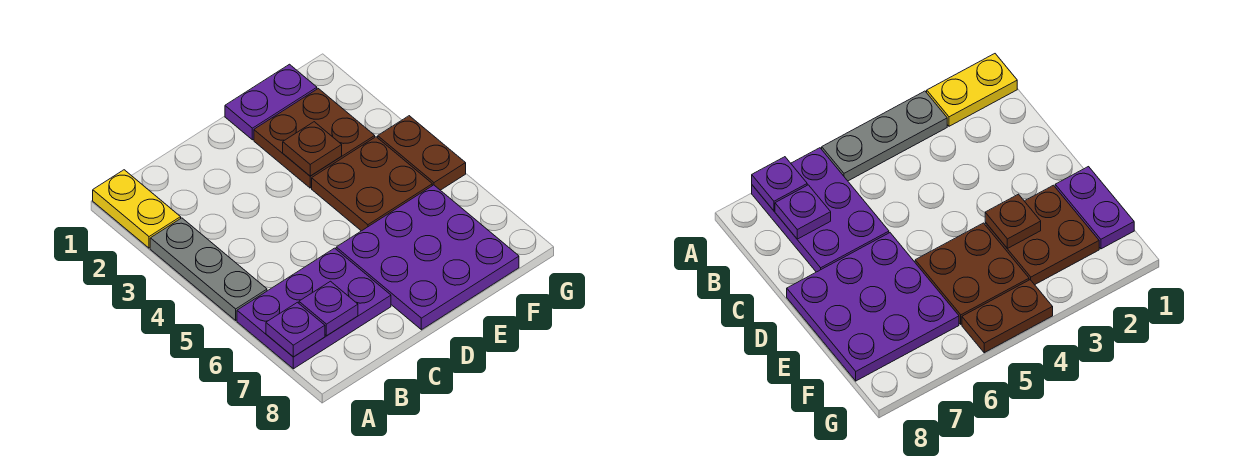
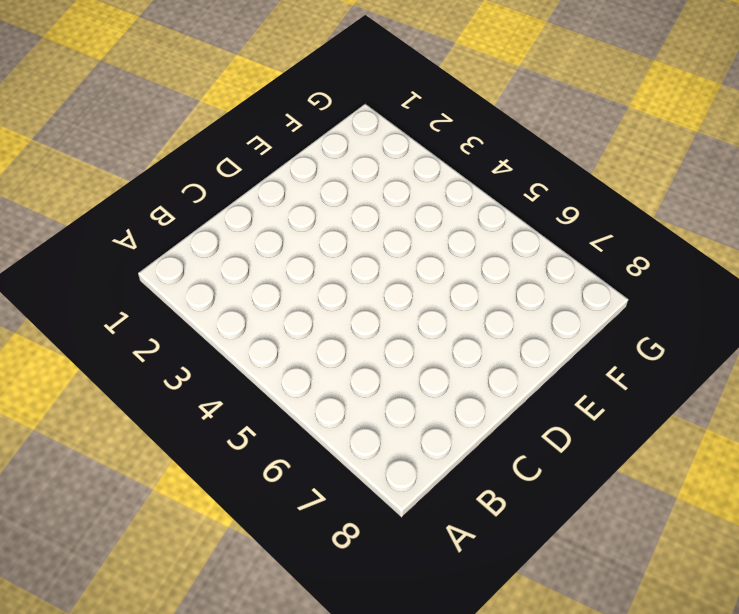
none -> yellow 1x2 plate [93,170,181,248]
none -> grey 1x3 plate [150,218,267,320]

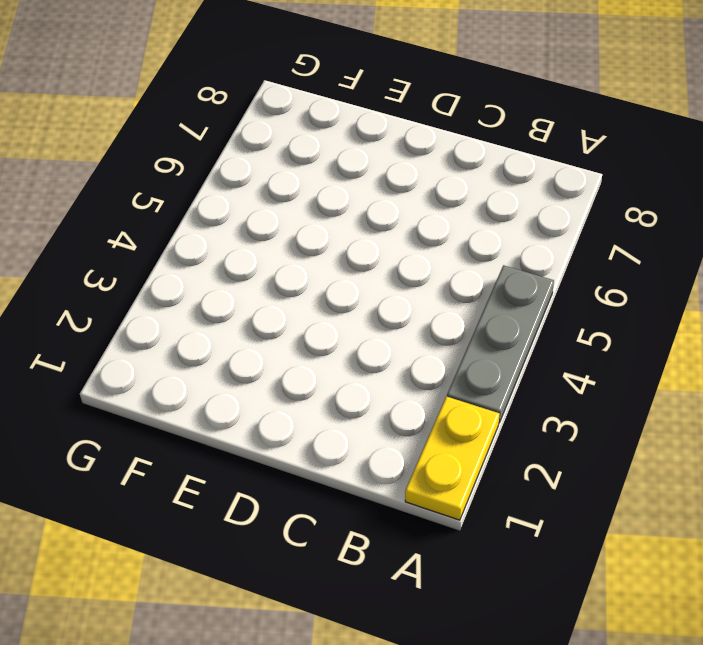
none -> purple 2x3 plate [237,248,391,369]
none -> purple 3x3 plate [336,185,519,330]

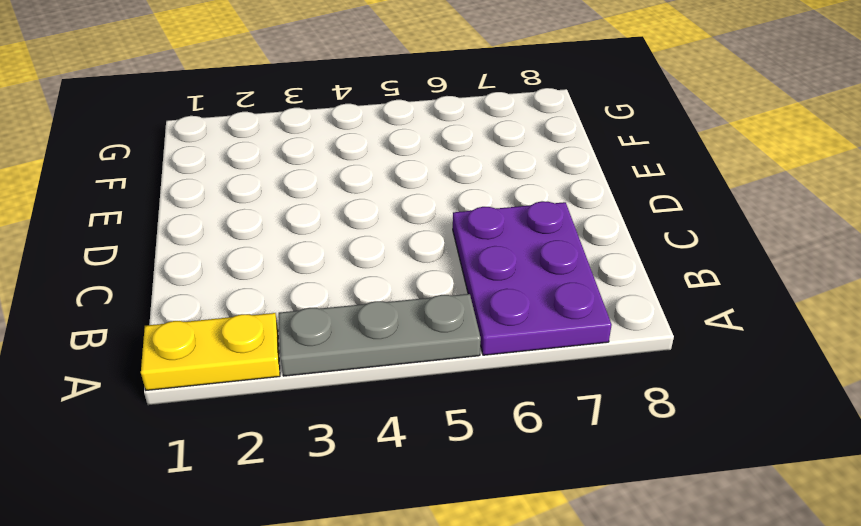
none -> purple 3x3 plate [336,185,519,330]
none -> purple 1x2 plate [225,64,317,140]

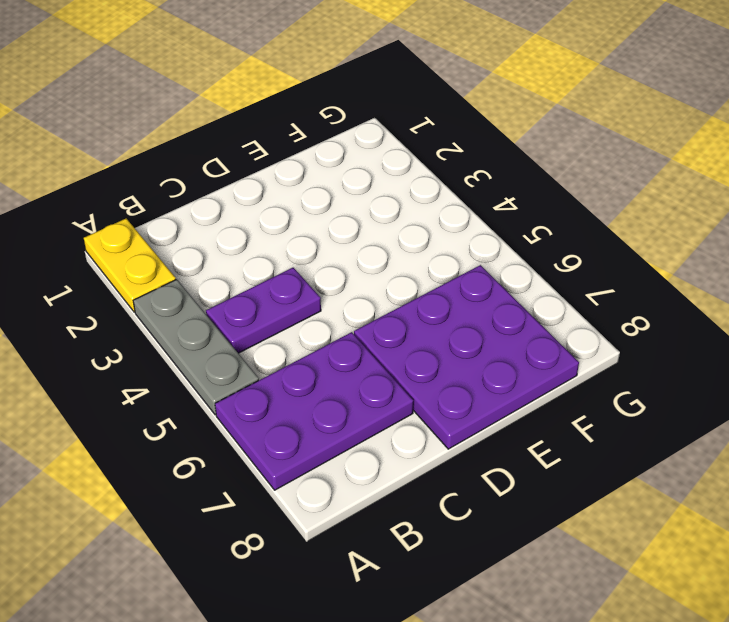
purple 1x2 plate [206,268,321,353] -> purple 1x2 plate moved to [225,64,317,140]
none -> brown 2x2 plate [254,89,375,188]
none -> brown 2x2 plate [312,137,432,231]

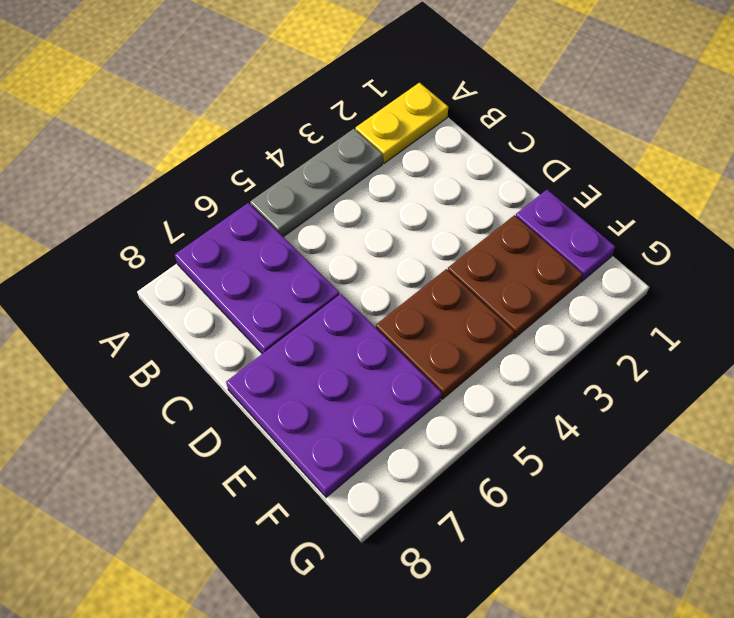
none -> brown 1x2 plate [378,116,466,190]
none -> purple 1x1 plate [266,302,325,357]

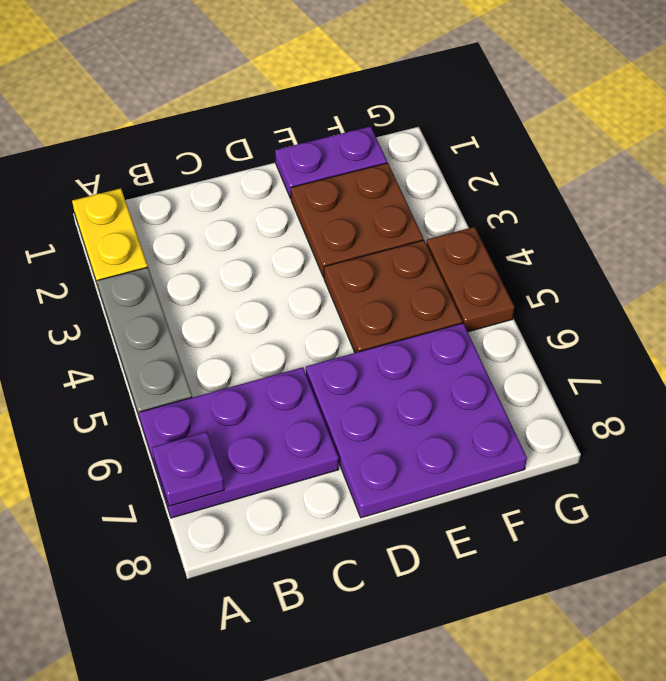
none -> purple 1x1 plate [299,281,358,336]
none -> brown 1x1 plate [283,122,342,176]

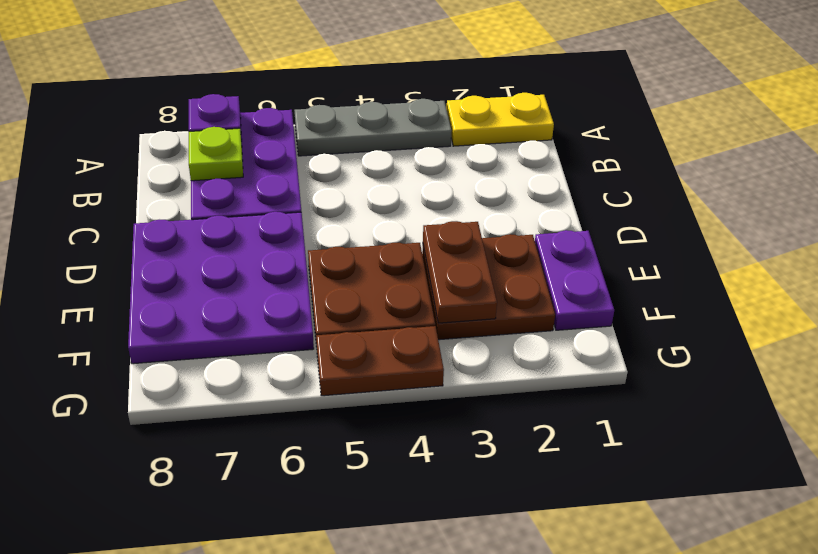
lime 1x1 plate [189,127,243,181] -> purple 1x1 plate [299,281,358,336]
brown 1x2 plate [423,221,497,323] -> brown 1x1 plate [283,122,342,176]

